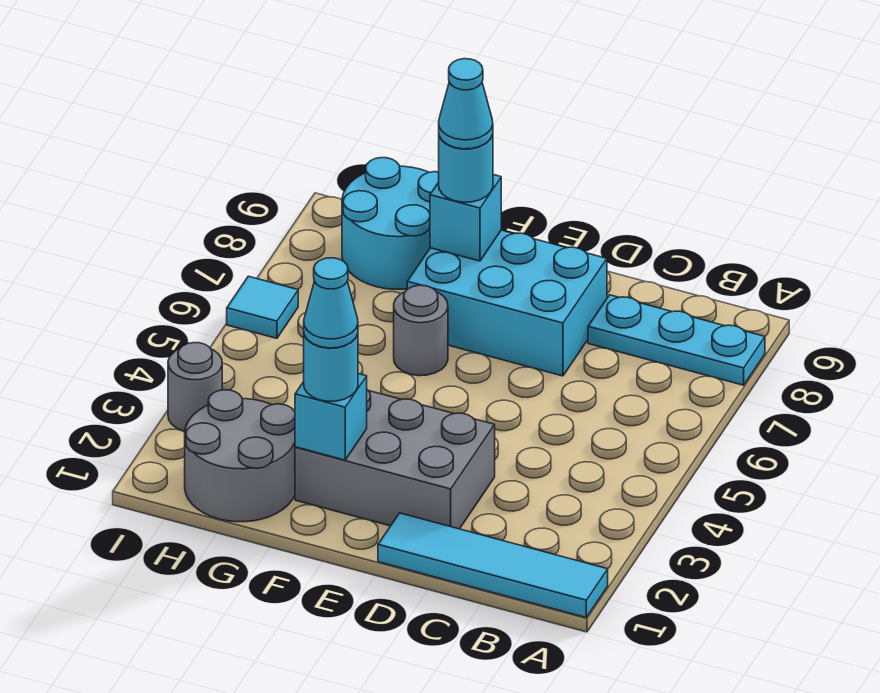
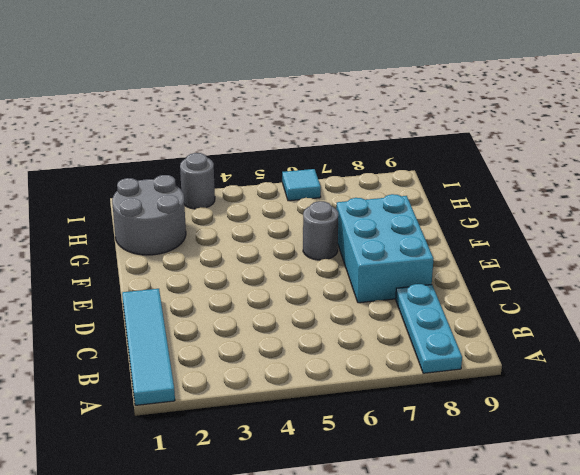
none -> grey 2x3 brick [295,390,495,529]
none -> cyan 2x2 round brick [342,158,439,289]
none -> cyan 1x1 brick [295,374,367,460]

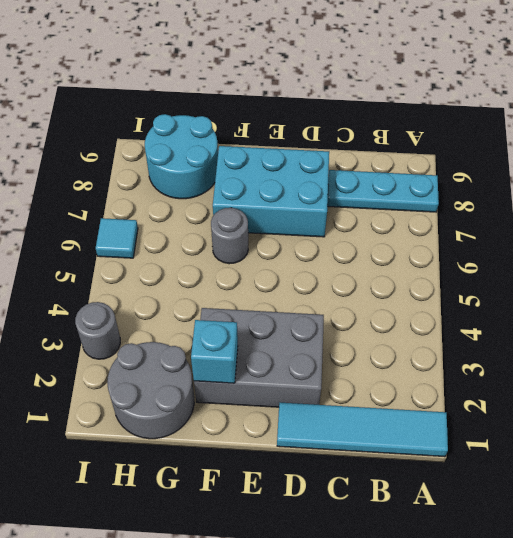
none -> cyan 1x1 brick [430,175,501,261]
none -> cyan 1x1 round brick [304,334,358,401]
none -> cyan 1x1 round brick [439,134,493,202]

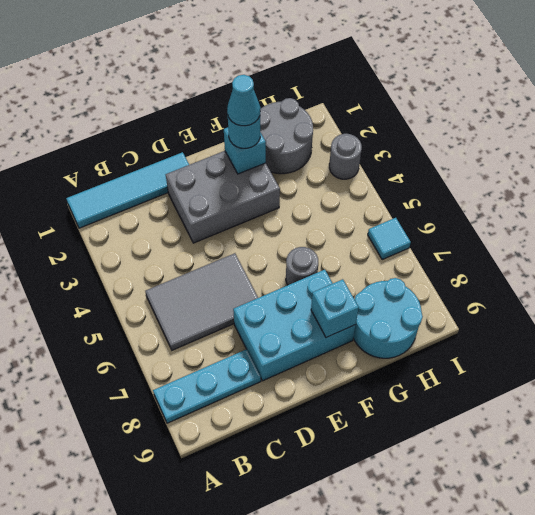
grey 2x3 tile [145,253,258,350] -> none
none -> cyan 1x1 round brick [439,134,493,202]
none -> cyan 1x1 cone [439,59,493,149]

